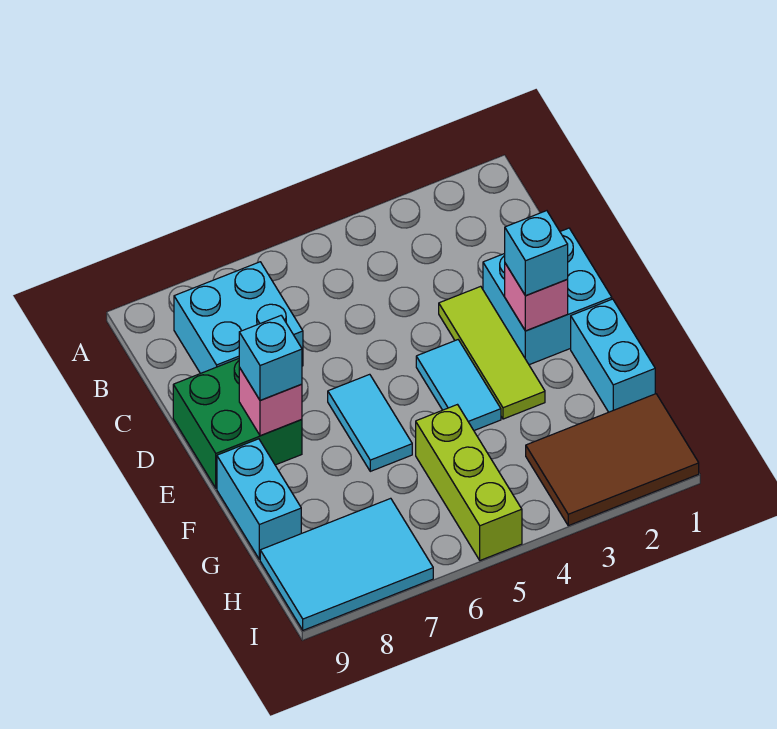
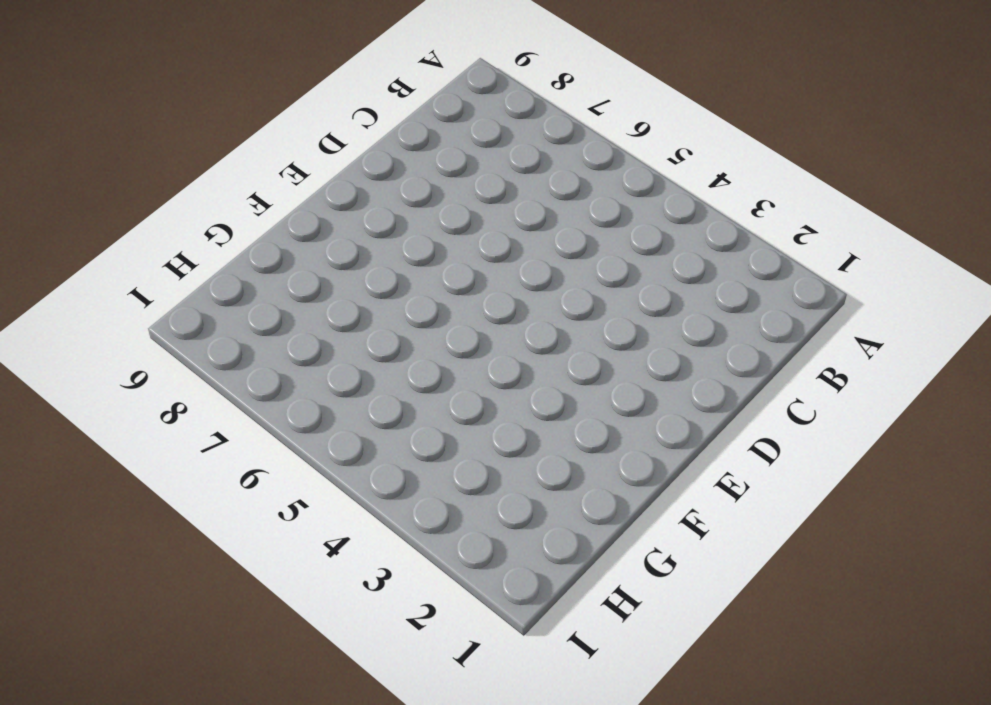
none -> cyan 2x2 brick [174,262,303,374]
none -> cyan 2x2 brick [483,228,612,365]
none -> lime 1x3 tile [439,286,545,419]

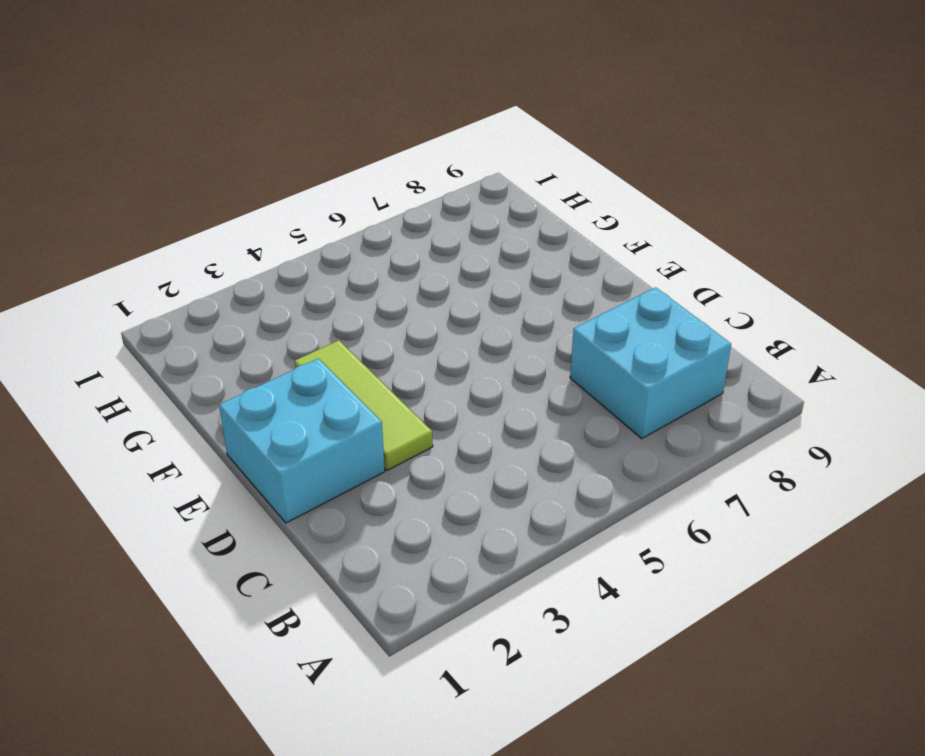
none -> green 2x2 brick [173,359,302,488]
none -> cyan 1x2 tile [416,340,501,430]
none -> cyan 1x2 tile [328,374,412,471]

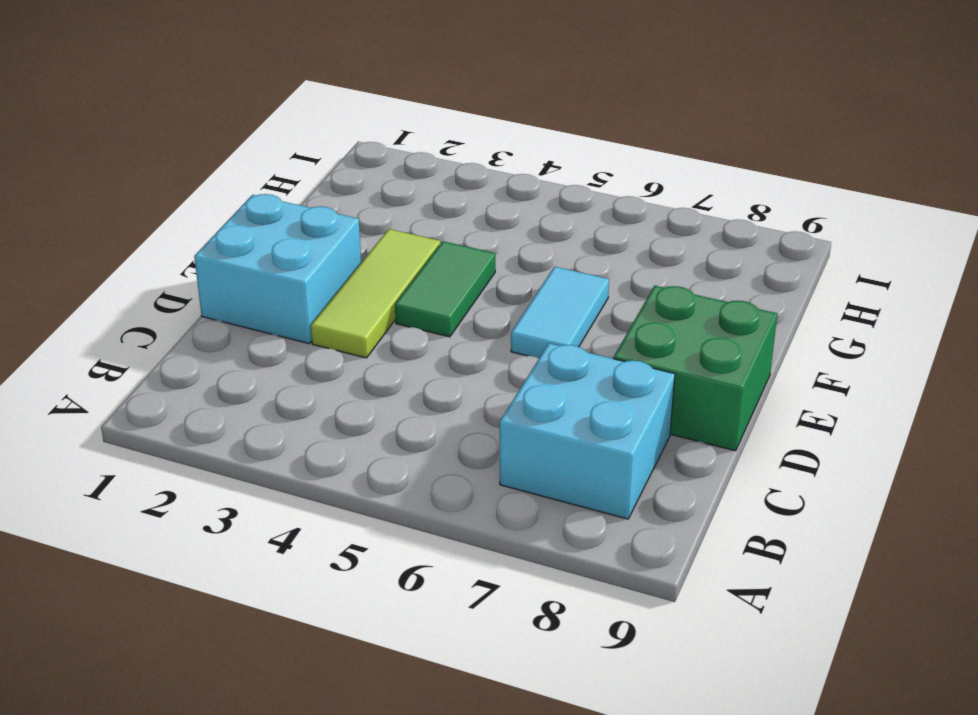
green 1x2 tile [395,241,495,337] -> cyan 1x2 tile [416,340,501,430]
none -> cyan 1x2 brick [571,299,655,412]
none -> cyan 1x2 brick [217,439,301,559]
none -> lime 1x3 brick [416,405,522,560]

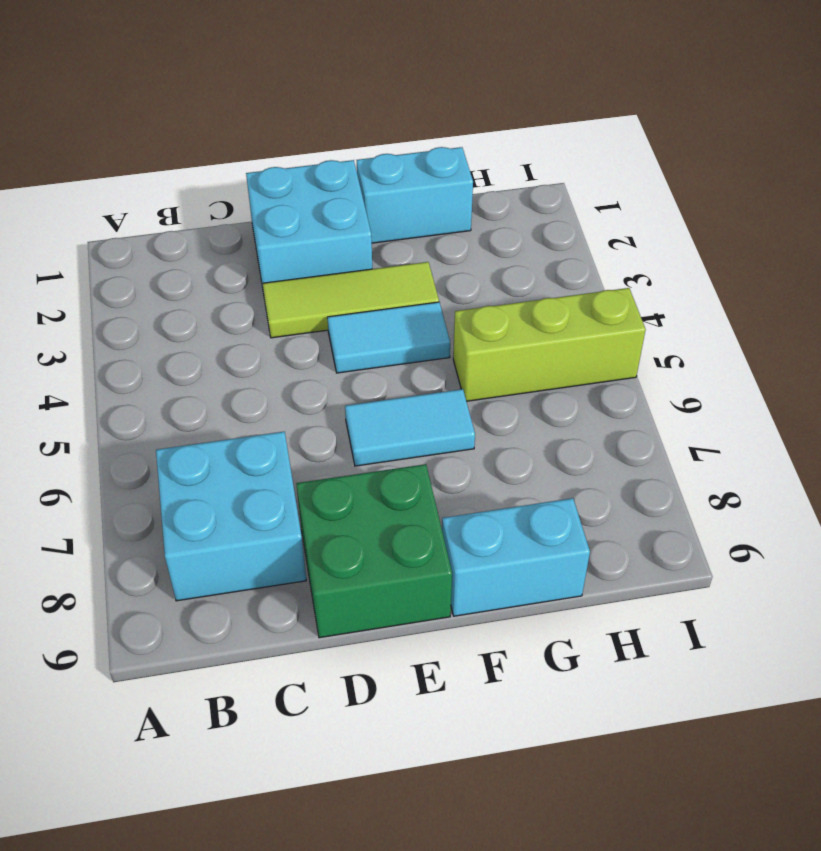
none -> brown 2x3 tile [526,394,699,526]
none -> cyan 2x3 tile [260,498,433,630]
none -> pink 1x1 brick [505,263,568,331]

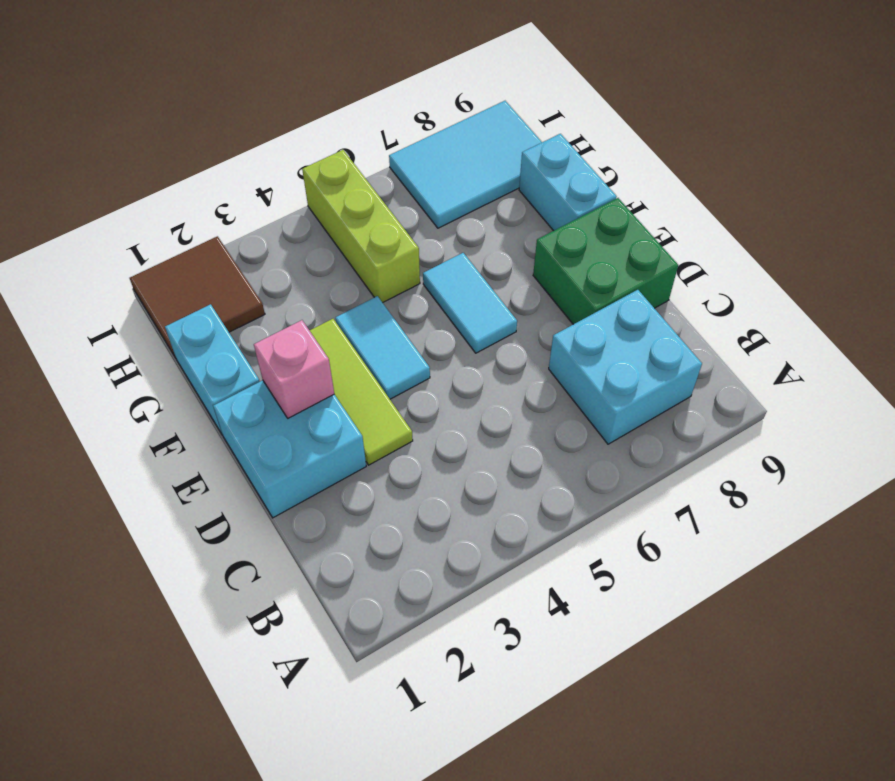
brown 2x2 tile [130,236,265,358] -> brown 2x3 tile [526,394,699,526]
none -> pink 1x1 brick [239,368,302,436]
none -> cyan 1x1 brick [505,211,568,296]
none -> cyan 1x1 brick [239,316,302,401]

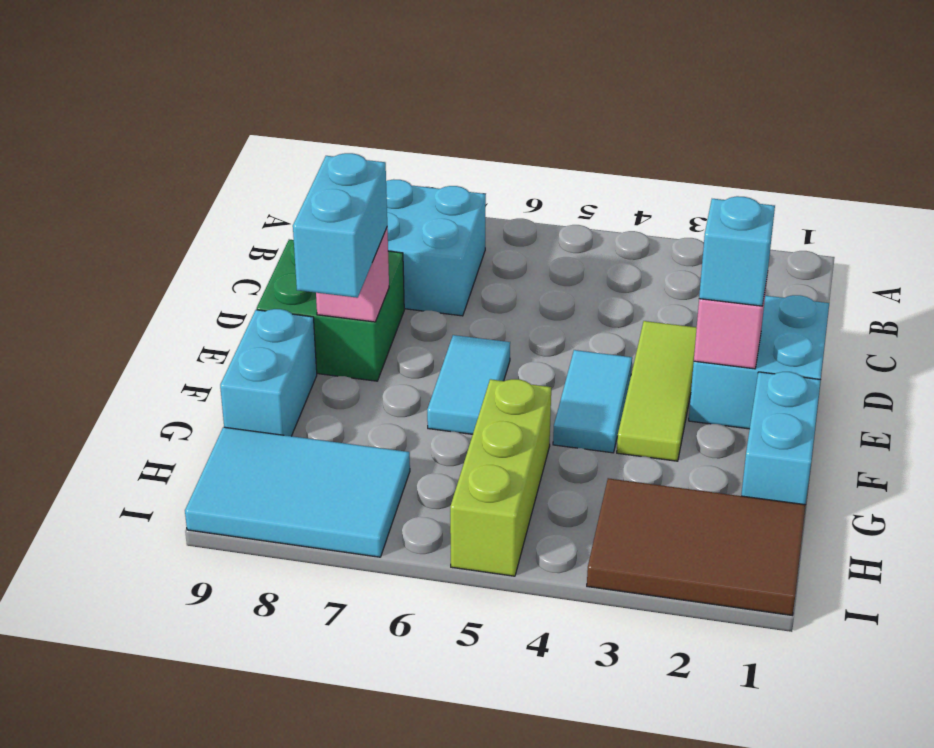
cyan 1x2 brick [293,153,387,298] -> cyan 1x1 brick [239,316,302,401]

